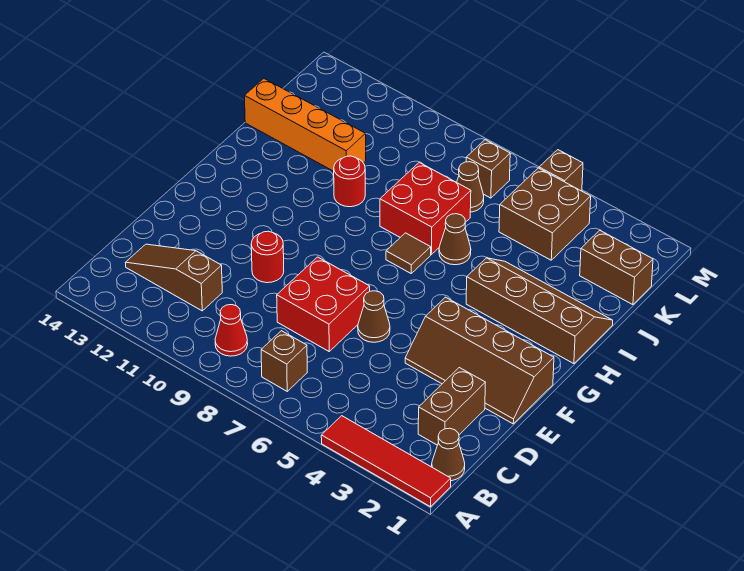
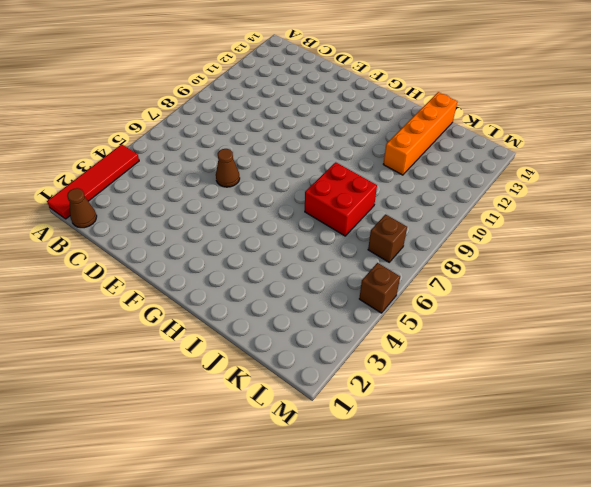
none -> brown 1x1 brick [261,331,307,391]
none -> red 1x1 cone [215,305,248,356]
none -> brown 1x2 brick [418,368,486,445]

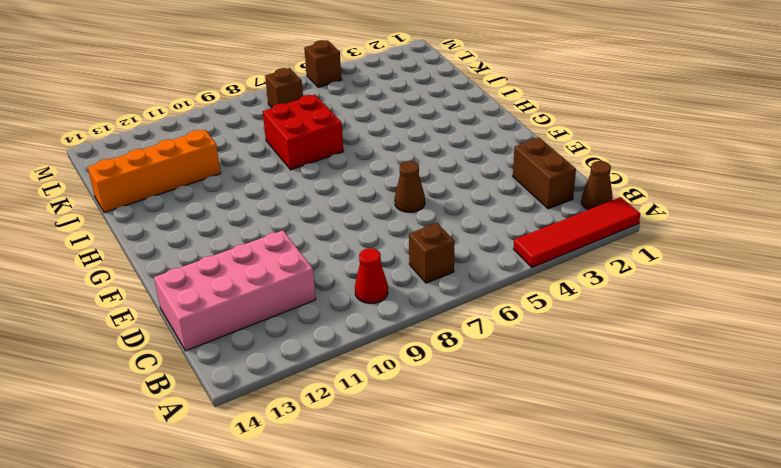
pink 2x4 brick [154,231,316,351] -> brown 1x3 slope [125,244,222,311]
none -> red 2x2 brick [277,257,370,351]
none -> brown 2x4 slope [405,297,554,424]
none -> red 1x1 round brick [251,231,284,283]

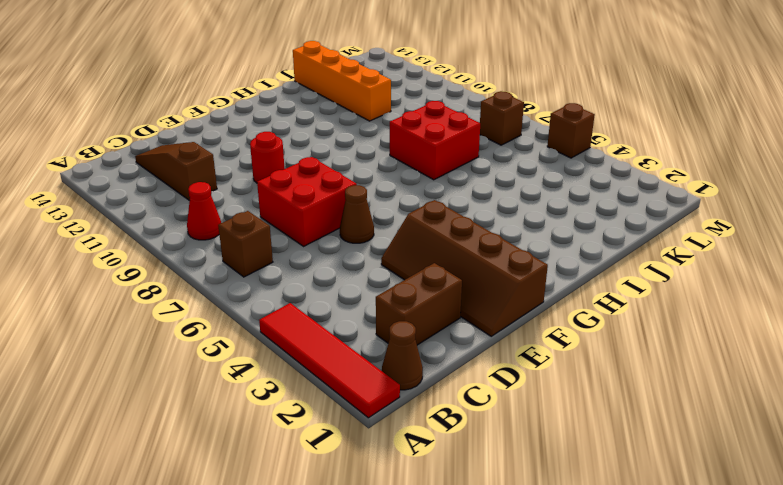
none -> brown 2x4 slope [466,258,613,364]
none -> brown 1x1 tile [386,233,431,273]
none -> brown 1x1 cone [439,214,471,265]

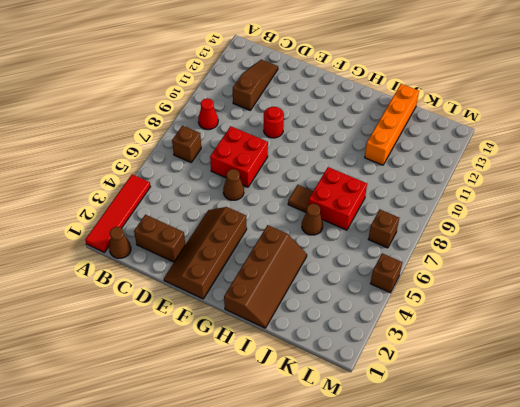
none -> red 1x1 round brick [334,156,365,207]
none -> brown 1x2 brick [580,230,653,305]
none -> brown 2x2 brick [499,168,591,260]

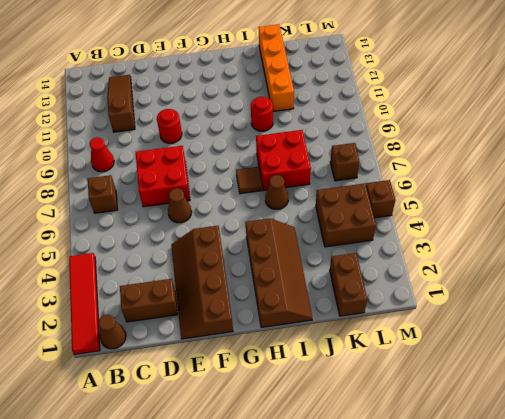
none -> brown 1x1 cone [457,162,484,212]

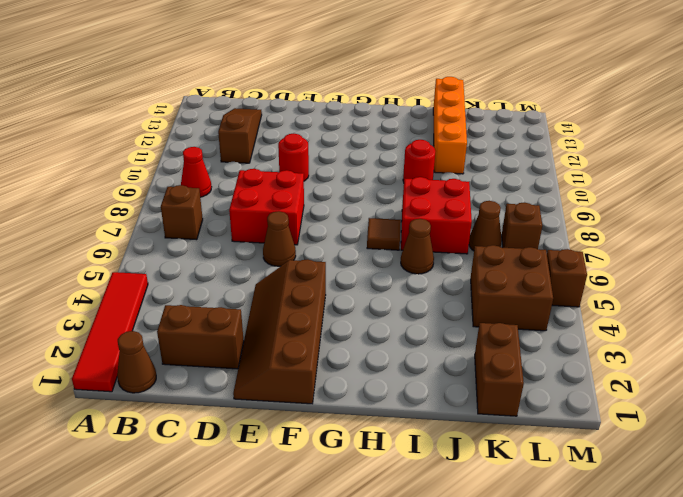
none -> brown 2x4 slope [466,258,613,364]

